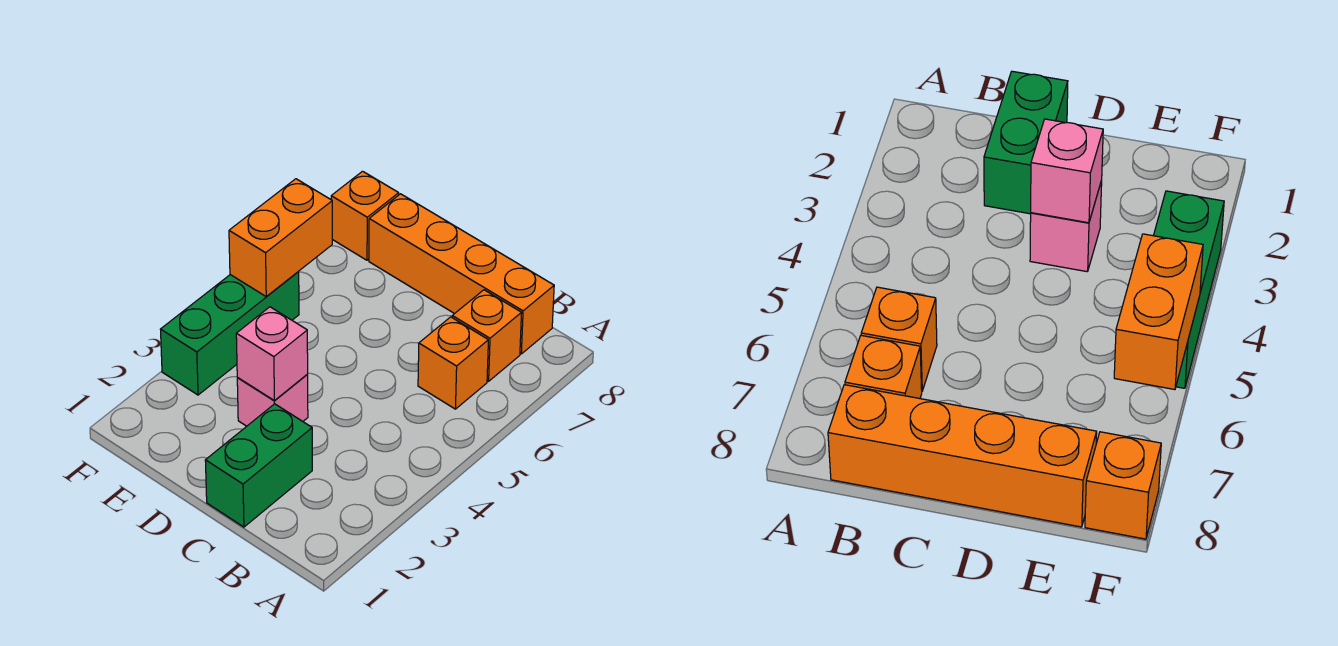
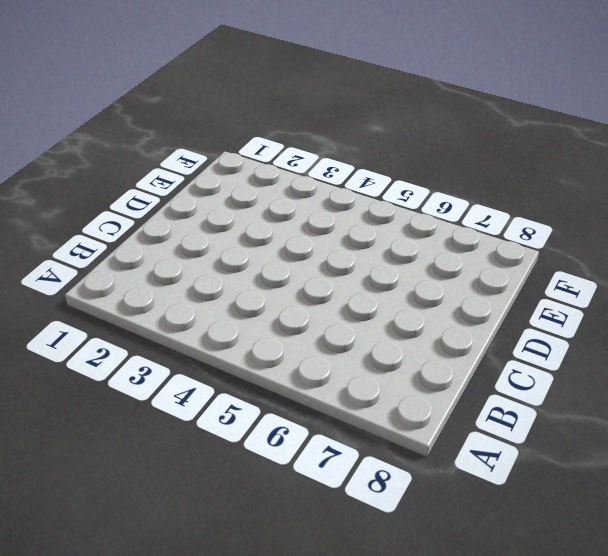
none -> orange 1x1 brick [418,317,488,409]
none -> orange 1x1 brick [452,290,522,381]

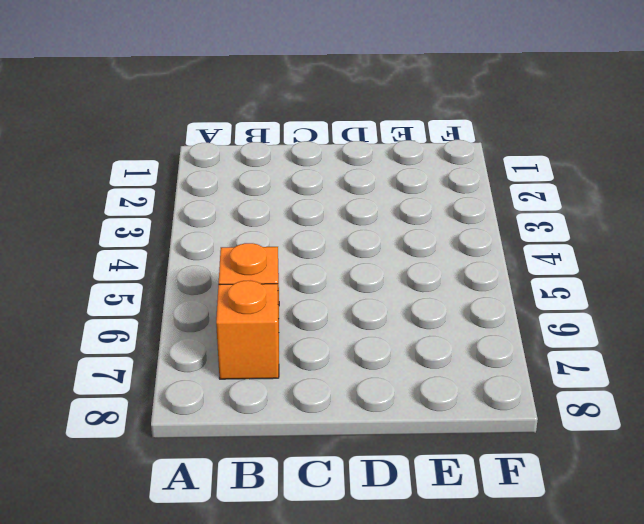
none -> orange 1x4 brick [369,194,554,354]
none -> green 1x2 brick [205,404,312,527]

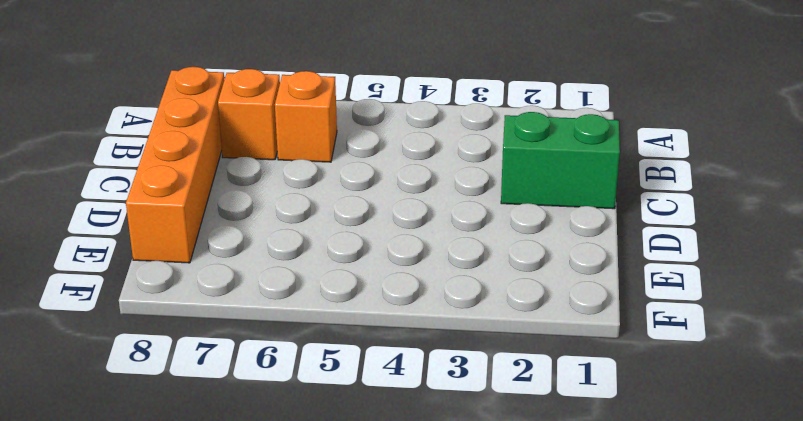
none -> pink 1x1 brick [237,375,308,426]
none -> green 1x3 brick [160,272,299,395]

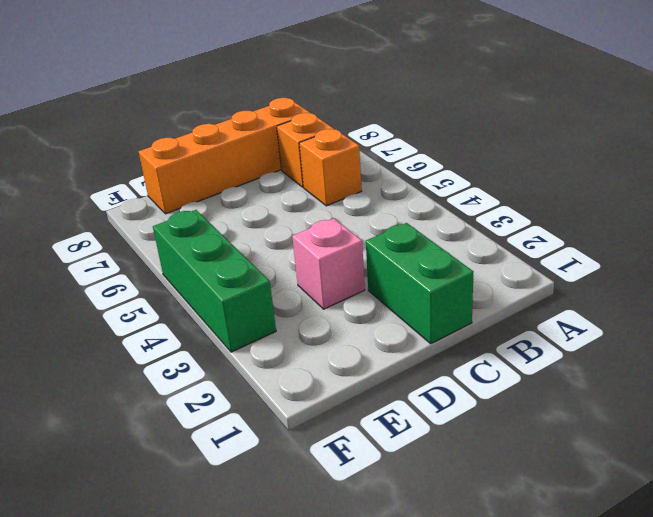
none -> orange 1x1 brick [331,171,399,260]
none -> pink 1x1 brick [236,307,308,400]

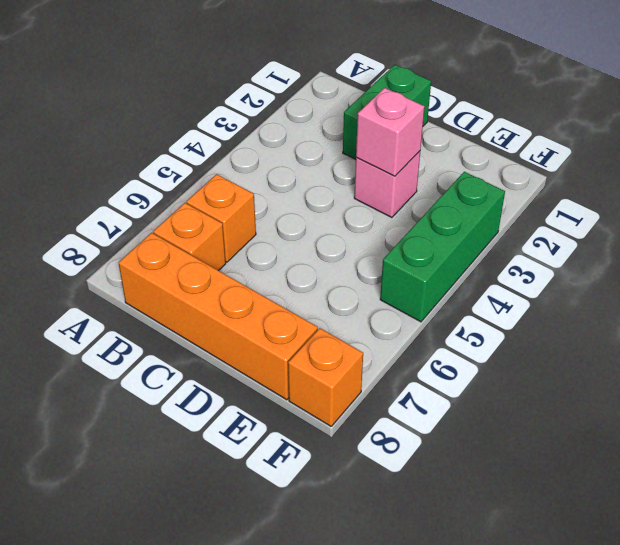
none -> orange 1x2 brick [229,179,332,297]

